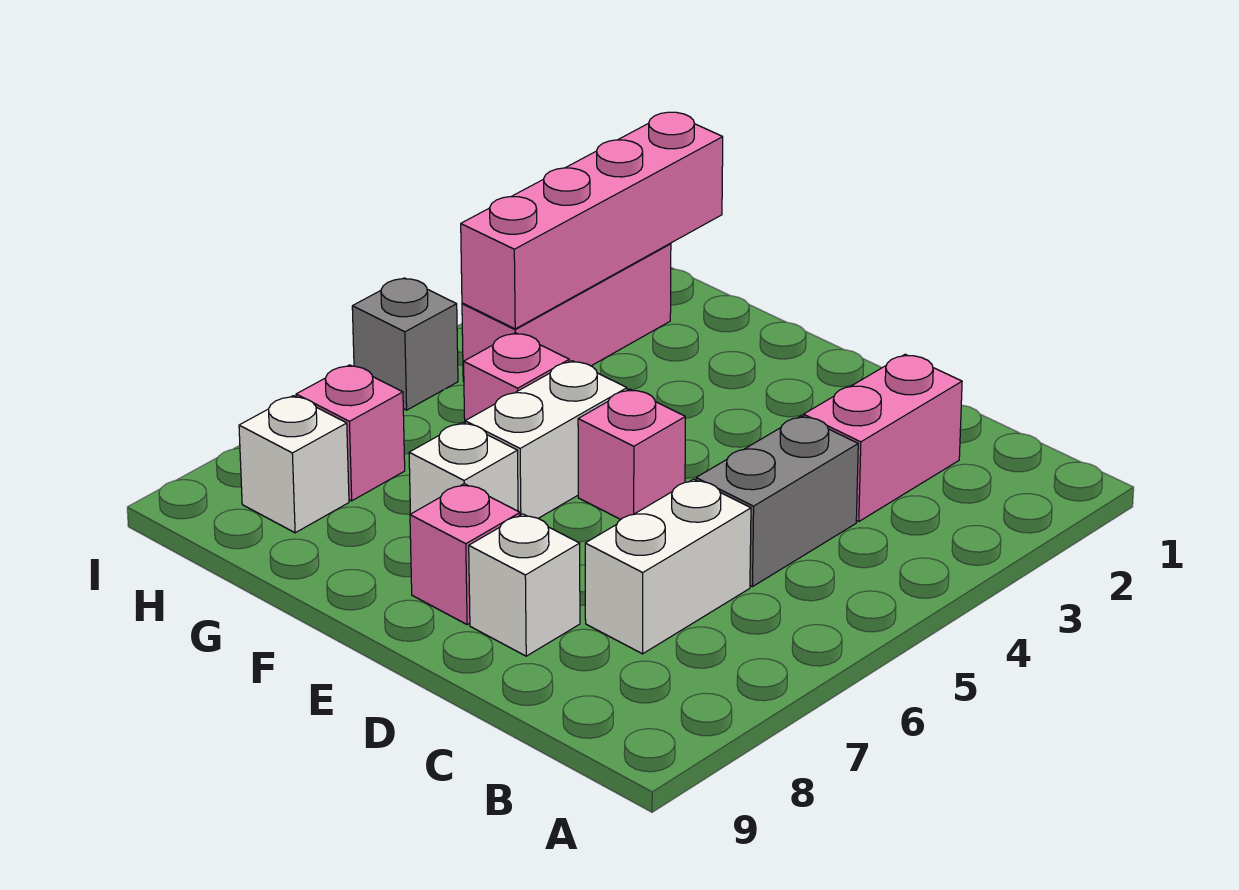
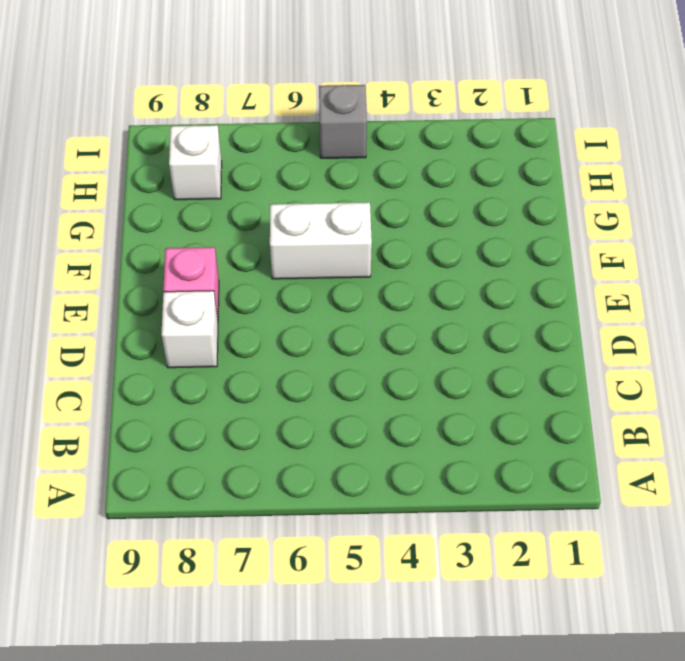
none -> pink 1x2 brick [804,354,962,522]
none -> grey 1x2 brick [696,416,858,587]
none -> white 1x2 brick [585,479,751,654]

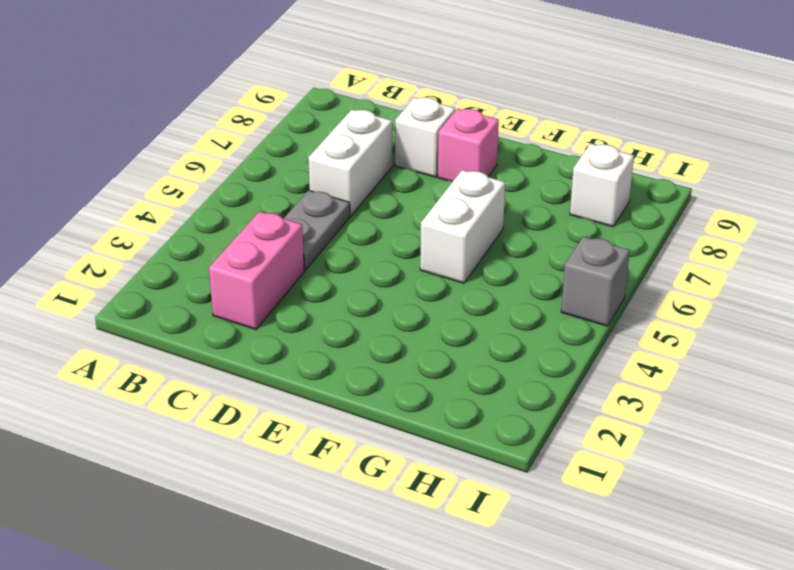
grey 1x2 plate [284,190,350,270] -> grey 1x2 brick [696,416,858,587]
none -> pink 1x1 brick [578,389,685,520]
none -> white 1x1 brick [409,422,518,514]
none -> pink 1x1 brick [464,333,569,421]

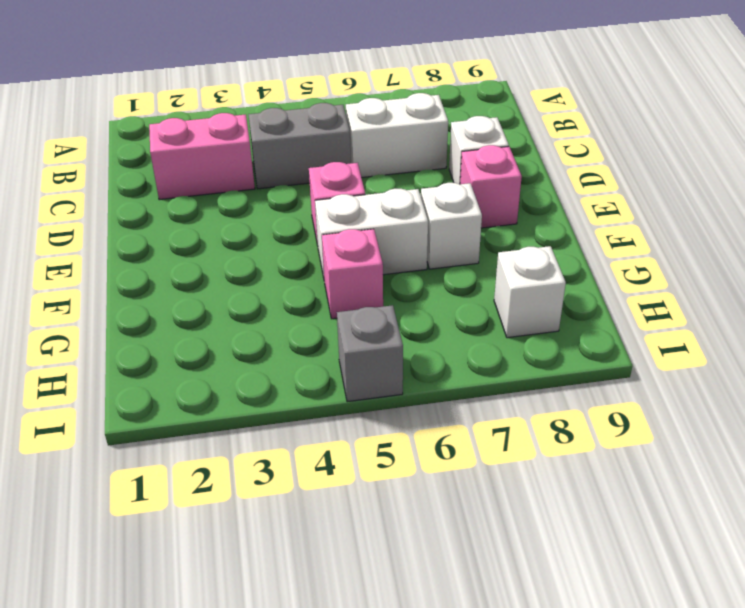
none -> pink 1x3 brick [462,244,671,382]
none -> pink 1x1 brick [296,365,405,501]
none -> pink 1x4 brick [461,112,723,329]

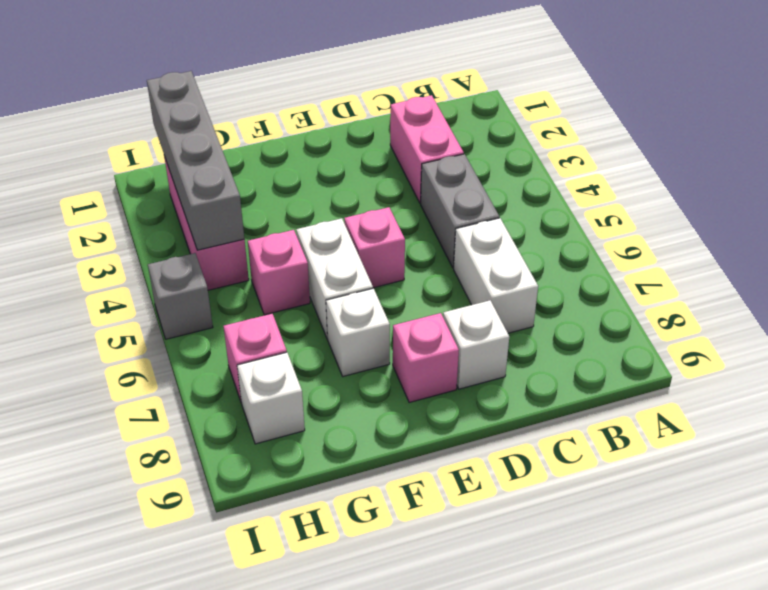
grey 1x4 brick [147,71,244,250] -> pink 1x4 brick [461,112,723,329]

